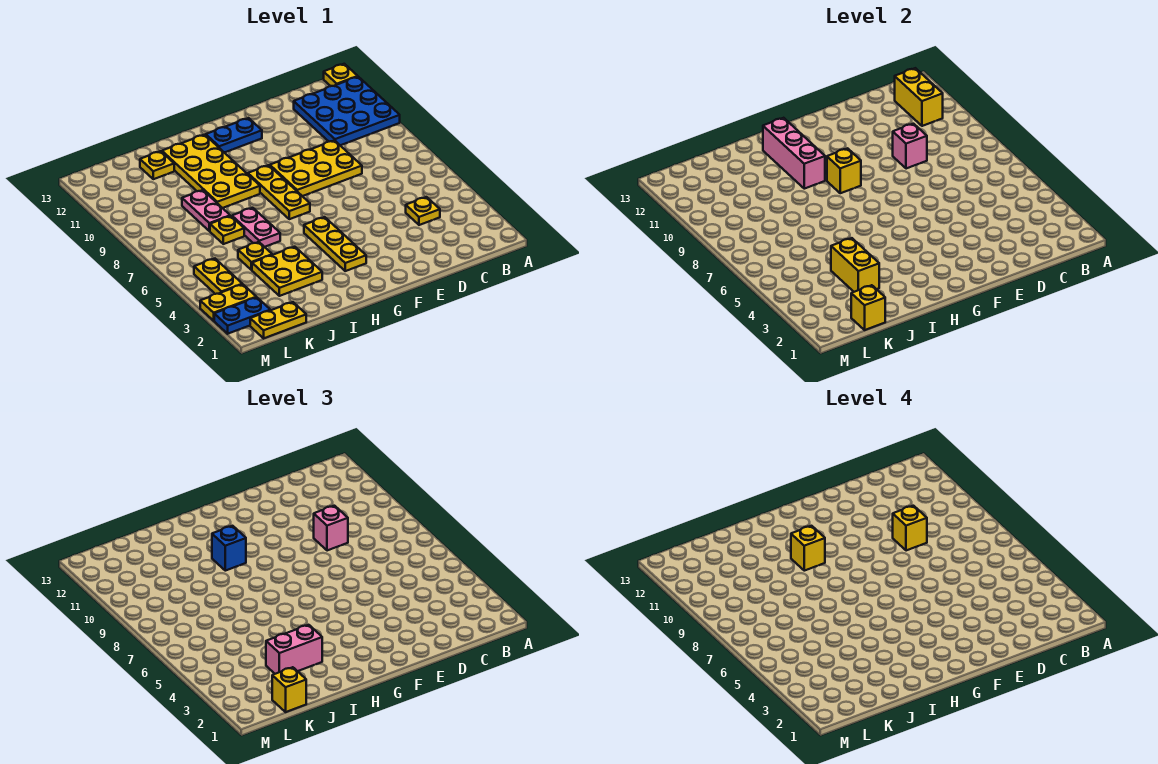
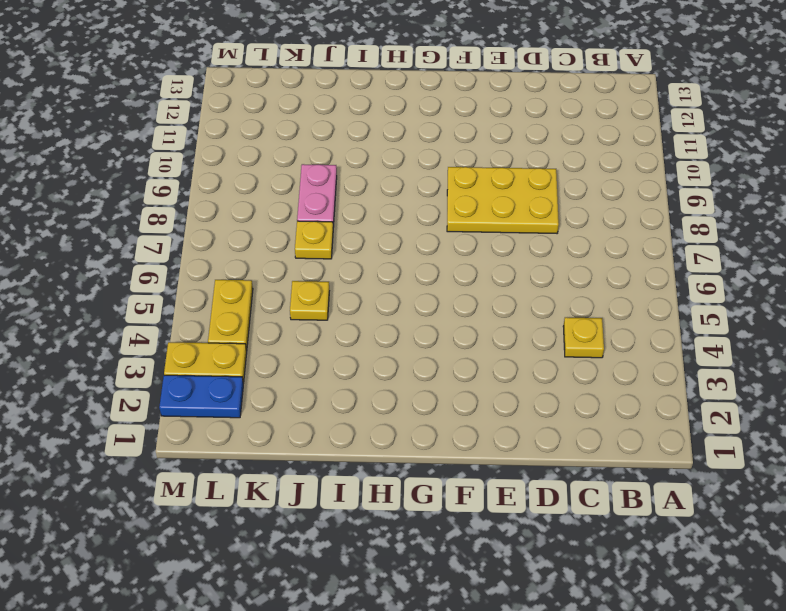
none -> blue 3x3 plate [294,77,400,145]
none -> yellow 1x1 plate [324,64,358,86]
none -> blue 1x2 plate [206,118,262,153]
none -> yellow 1x3 plate [304,217,366,271]

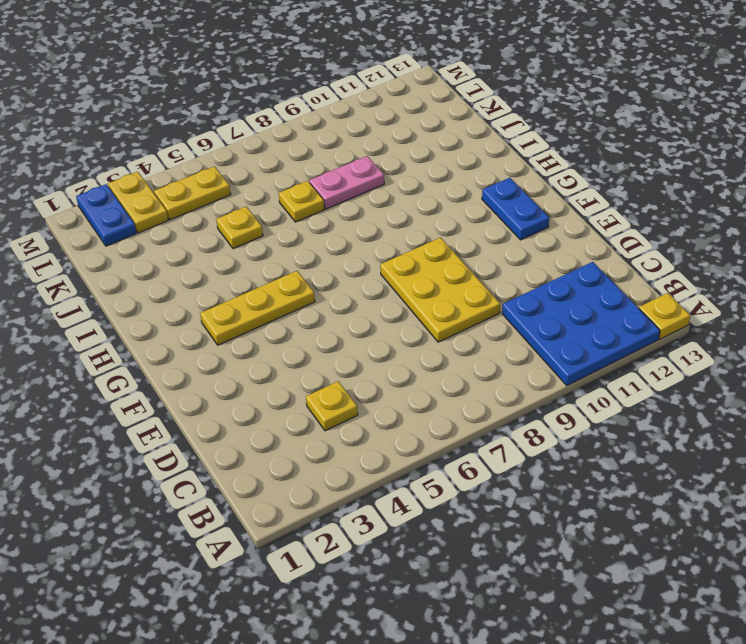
none -> yellow 1x3 plate [248,165,310,219]
none -> yellow 2x4 plate [162,135,260,208]
none -> yellow 2x2 plate [252,247,322,296]
none -> pink 1x2 plate [232,208,280,247]

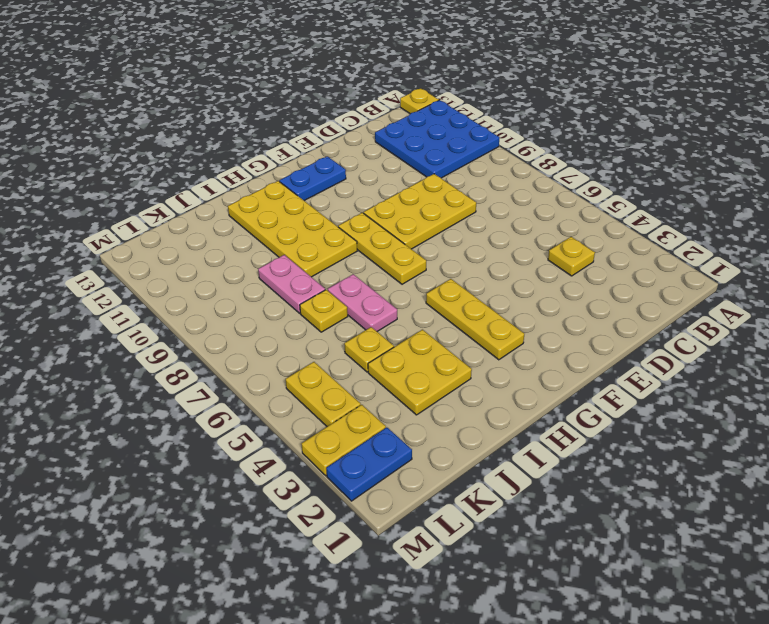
none -> yellow 1x1 plate [140,151,174,179]
none -> yellow 1x2 plate [250,302,306,338]
none -> yellow 1x2 brick [895,68,943,126]
none -> pink 1x1 brick [893,124,927,169]

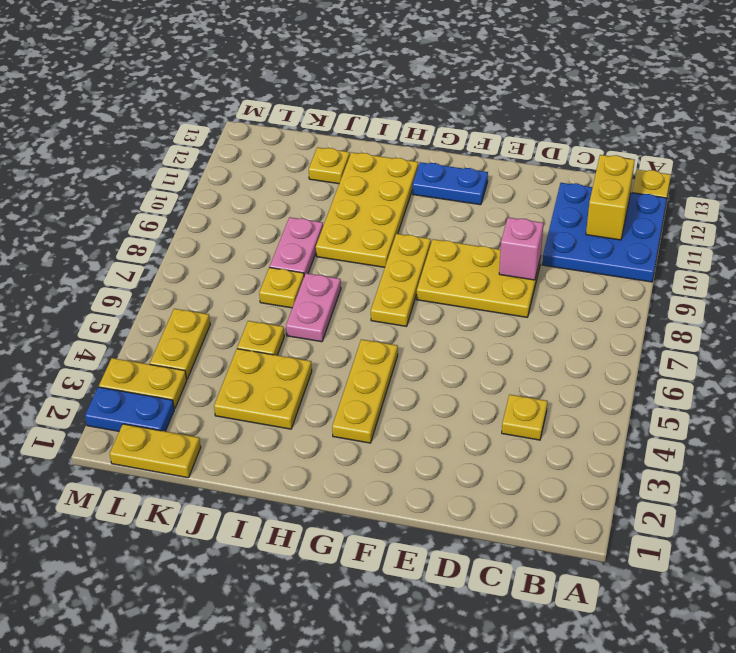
none -> yellow 1x1 brick [827,148,861,193]
none -> pink 1x3 brick [763,118,825,189]
none -> yellow 1x2 brick [831,238,879,292]
none -> yellow 1x1 brick [851,285,885,330]

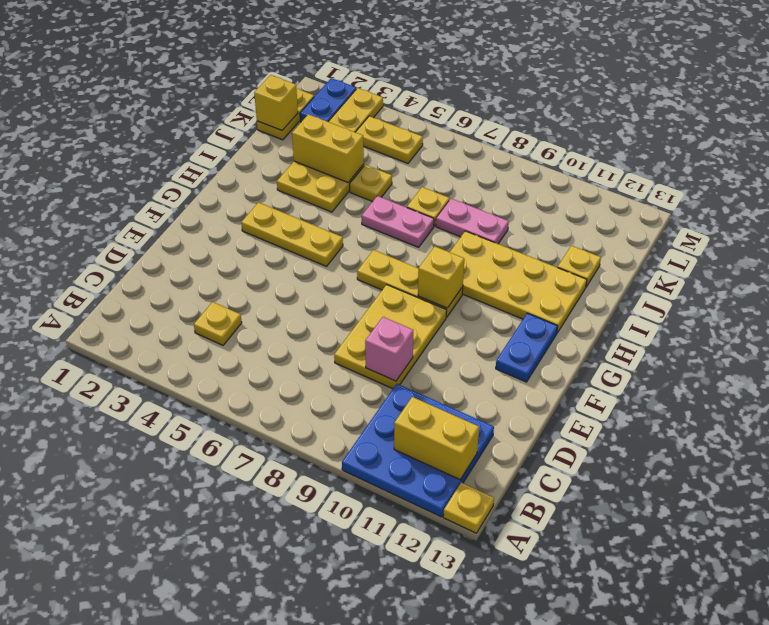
none -> pink 1x3 brick [763,118,825,189]
none -> pink 1x1 brick [314,506,348,551]
none -> blue 1x1 brick [212,526,246,571]
none -> pink 1x2 brick [266,625,322,674]

